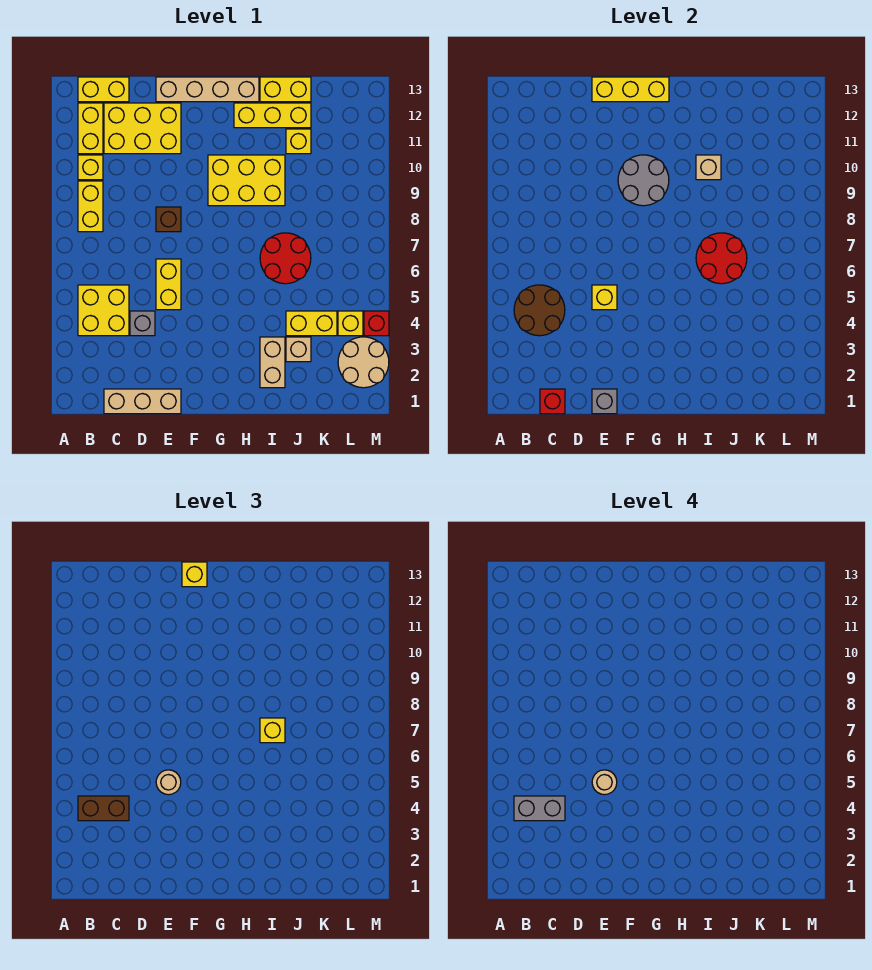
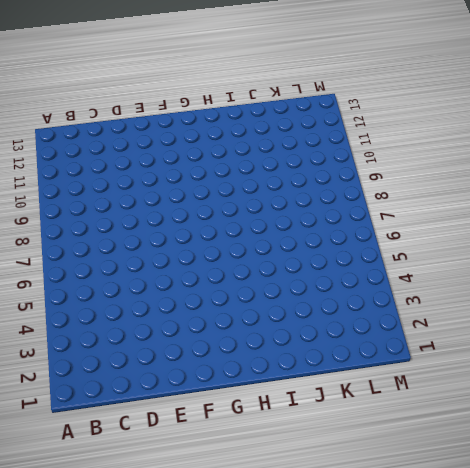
none -> yellow 2x2 brick [78,285,129,336]
none -> yellow 1x2 brick [78,181,103,232]
none -> yellow 1x1 brick [78,155,103,180]
none -> yellow 1x2 brick [78,103,103,154]

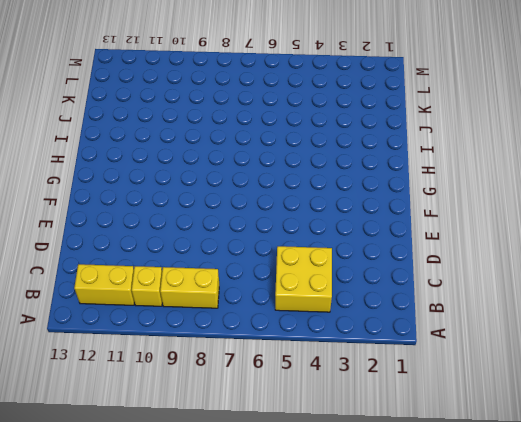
none -> yellow 1x2 brick [78,77,129,102]
none -> tan 1x3 brick [104,389,181,414]
none -> yellow 2x3 brick [104,103,181,154]
none -> grey 1x1 brick [130,311,155,336]

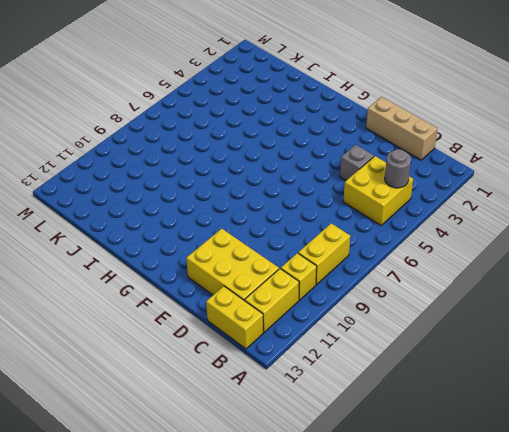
grey 1x1 round brick [385,149,411,188] -> brown 2x2 round brick [514,285,565,336]
none -> yellow 1x2 brick [156,259,181,310]
none -> brown 1x1 brick [156,207,181,232]
none -> tan 1x4 brick [156,77,259,102]
none -> yellow 2x3 brick [208,155,285,206]

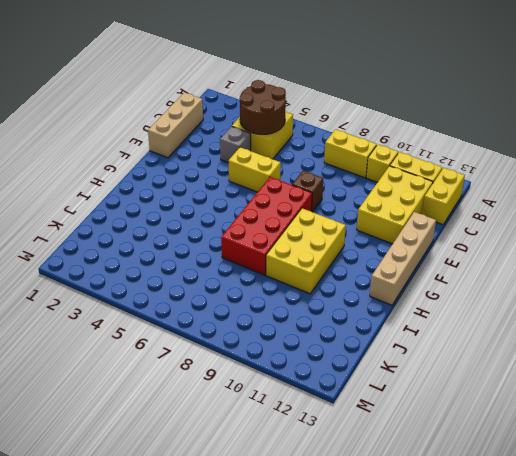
red 2x4 brick [221,177,312,275] -> red 2x2 round brick [260,233,311,284]
none -> yellow 1x3 brick [234,103,311,128]
none -> tan 1x2 brick [260,337,285,388]
none -> yellow 1x2 brick [260,77,311,102]
none -> tan 1x1 brick [286,337,311,362]

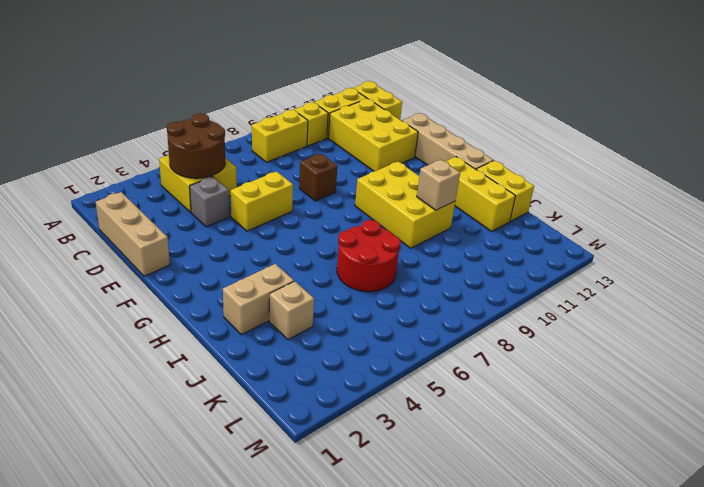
none -> yellow 1x2 brick [286,311,337,336]
none -> yellow 1x1 brick [286,129,311,154]
none -> tan 2x2 round brick [338,337,389,388]
none -> yellow 1x1 brick [338,311,363,336]

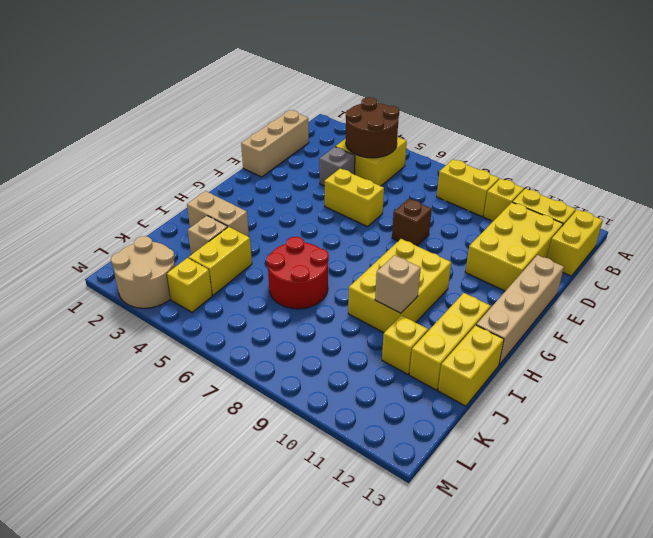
none -> red 1x1 brick [364,311,389,336]
none -> red 1x1 brick [540,389,565,414]
none -> grey 1x1 brick [592,389,617,414]
none -> yellow 1x1 brick [592,285,617,310]

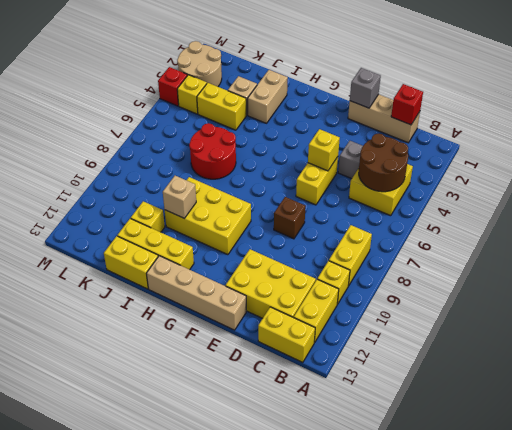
none -> yellow 1x3 brick [592,77,669,102]
none -> grey 2x2 round brick [618,155,669,206]
none -> red 2x2 round brick [696,233,747,284]
none -> brown 1x2 brick [78,796,129,821]

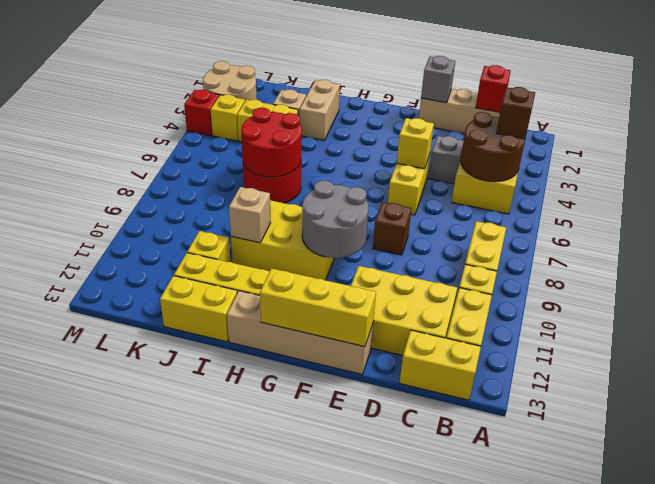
brown 1x1 brick [496,87,535,139] -> brown 1x2 brick [78,796,129,821]
none -> tan 1x1 round brick [156,770,181,795]
none -> yellow 1x1 brick [182,562,207,587]
none -> yellow 1x1 brick [260,718,285,743]
none -> grey 1x2 brick [514,796,565,821]

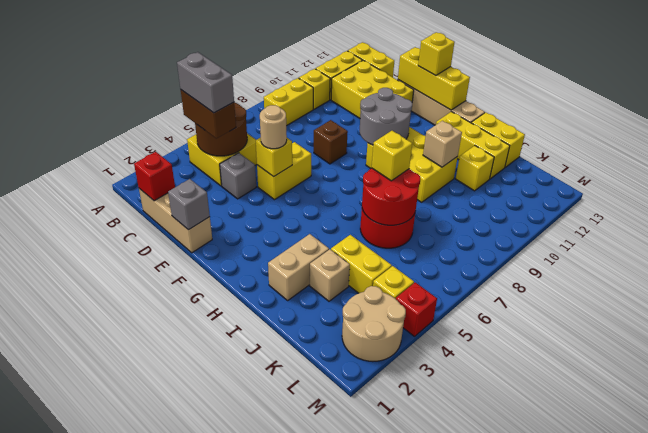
none -> tan 1x1 round brick [592,770,617,795]

